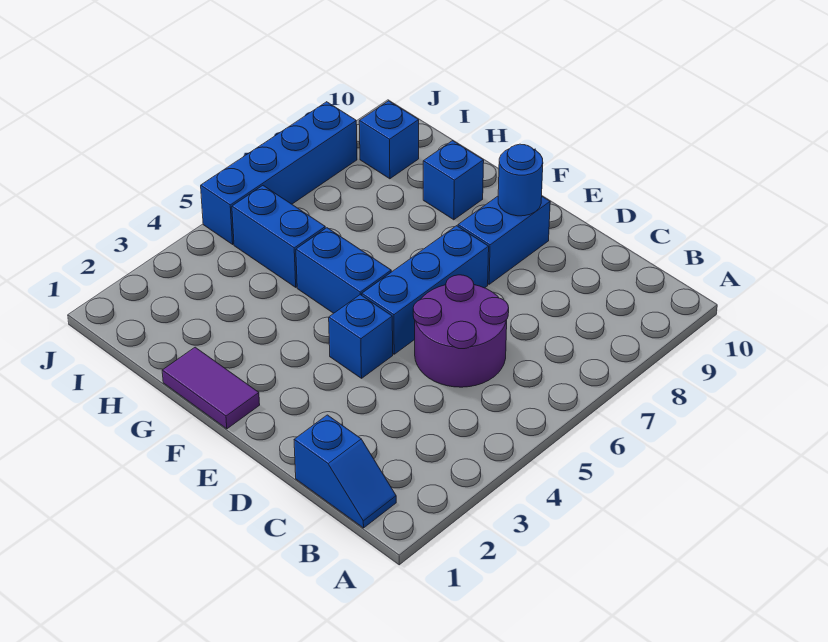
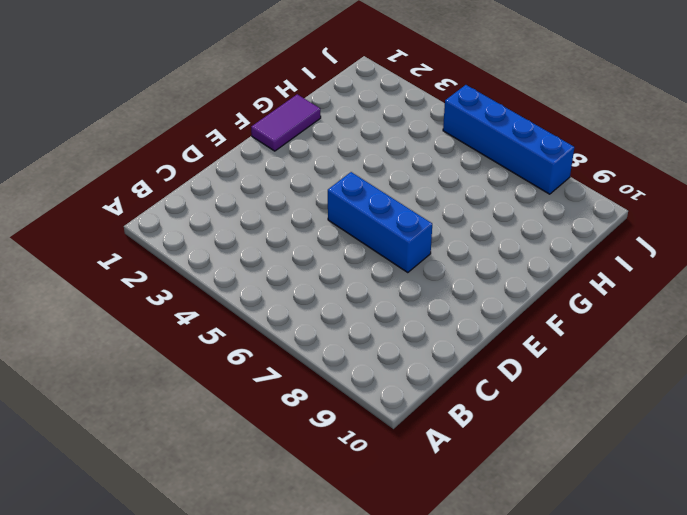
none -> blue 1x2 slope [294,415,396,528]
none -> purple 2x2 round brick [413,275,509,387]
none -> blue 1x1 brick [329,295,393,378]

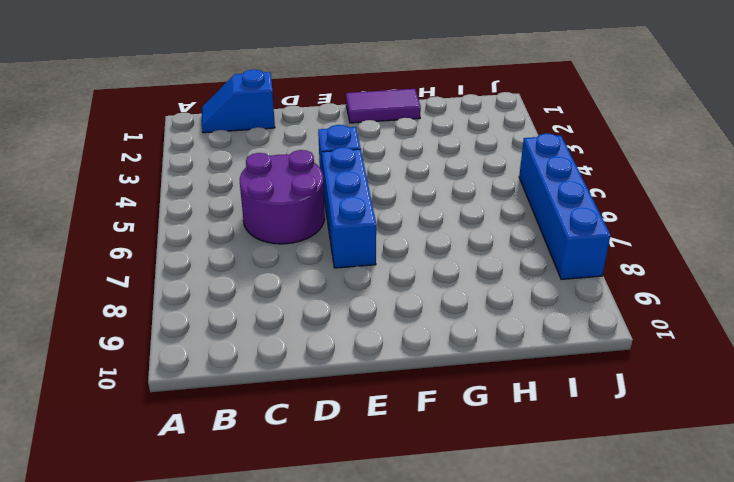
none -> blue 1x2 brick [458,196,550,284]
none -> blue 1x2 brick [296,228,391,313]
none -> blue 1x1 brick [423,141,484,220]

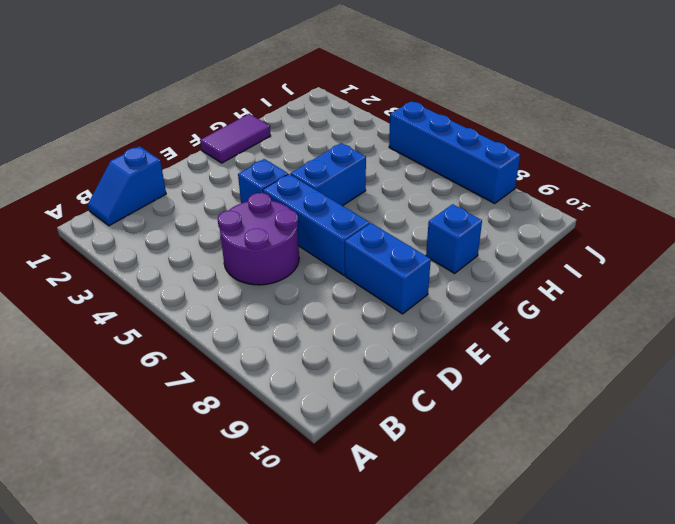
none -> blue 1x2 brick [232,186,325,287]
none -> blue 1x1 brick [359,101,419,179]
none -> blue 1x1 round brick [498,144,543,216]

